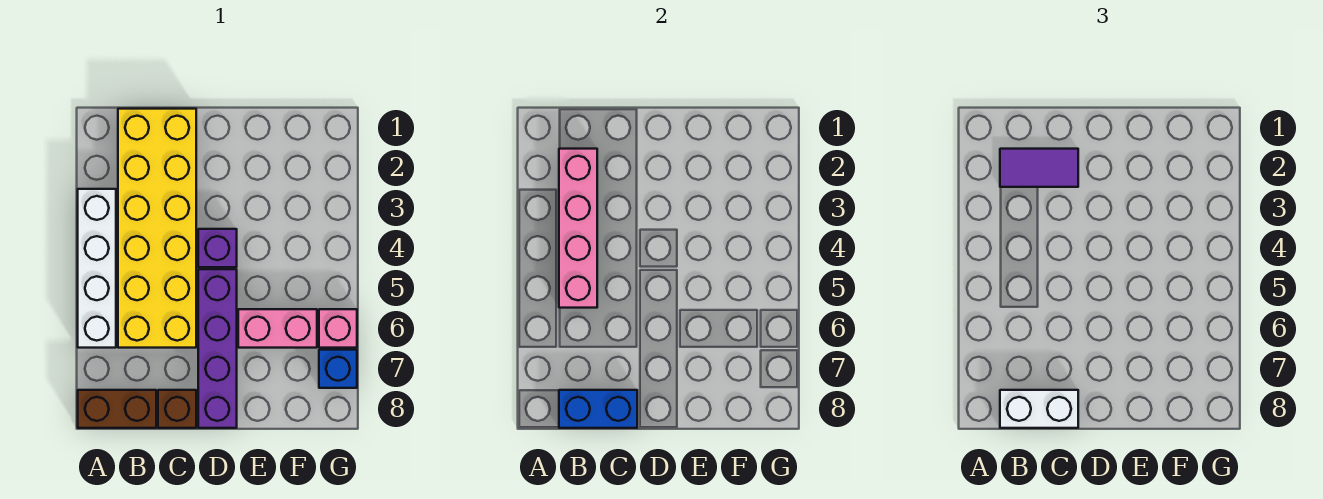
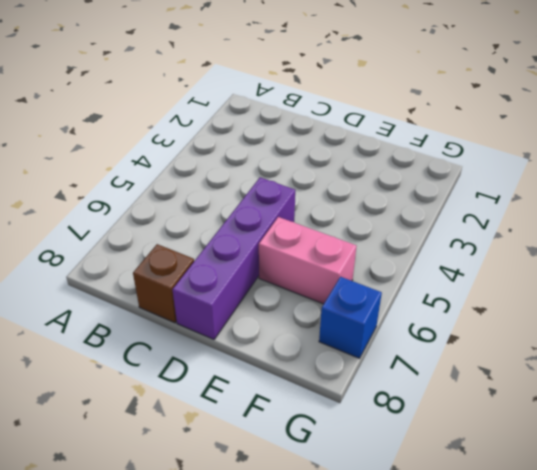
none -> white 1x4 brick [78,189,116,348]
none -> brown 1x2 brick [78,390,156,428]
none -> yellow 2x6 brick [118,109,196,348]

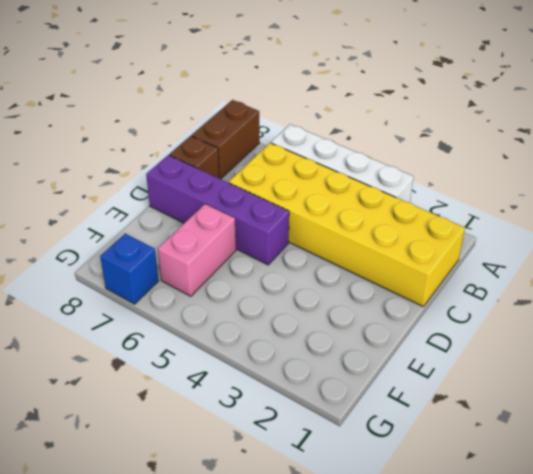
none -> purple 1x1 brick [198,229,237,267]
none -> pink 1x1 brick [319,309,357,348]
none -> pink 1x4 brick [559,149,597,308]

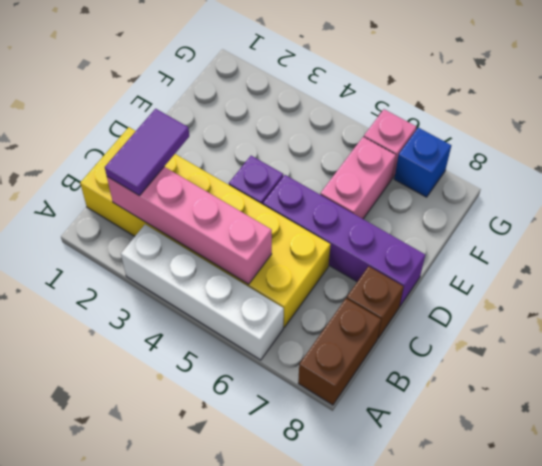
none -> blue 1x2 brick [559,390,637,428]
none -> white 1x2 brick [1000,390,1078,428]

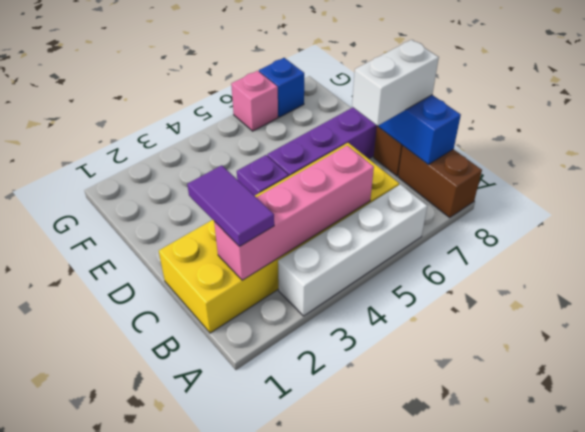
white 1x2 brick [352,40,439,126] -> white 1x2 brick turned to [1000,390,1078,428]
none -> pink 1x2 brick [238,309,317,348]

